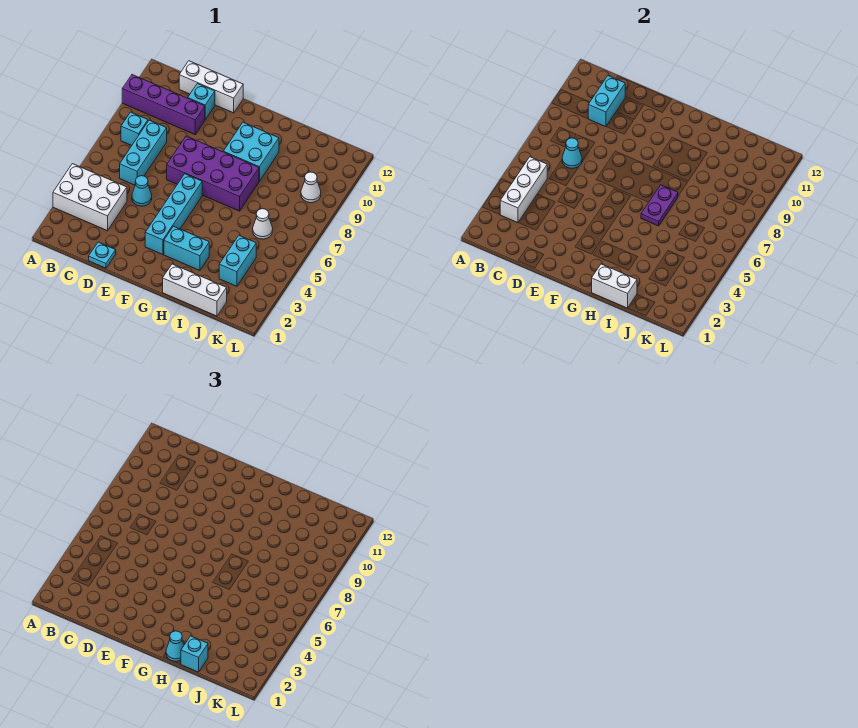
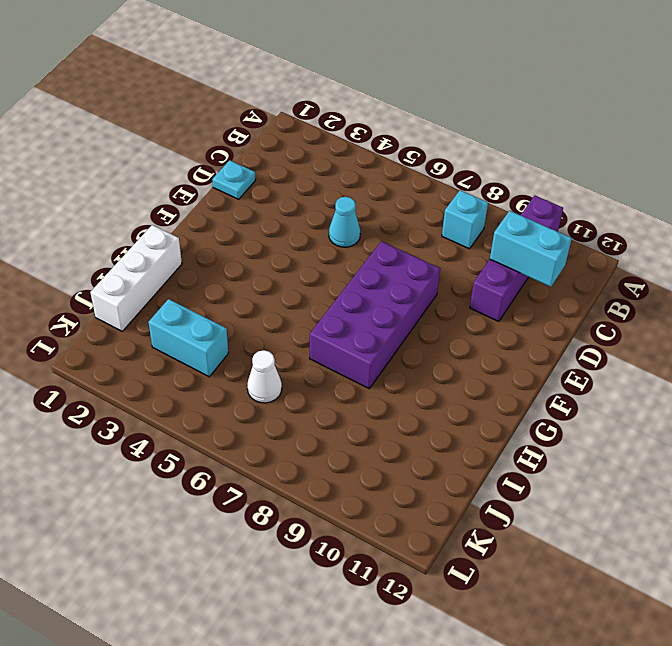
none -> white 2x3 brick [53,164,127,231]
none -> cyan 1x3 brick [120,120,167,185]
none -> white 1x3 brick [179,61,243,113]

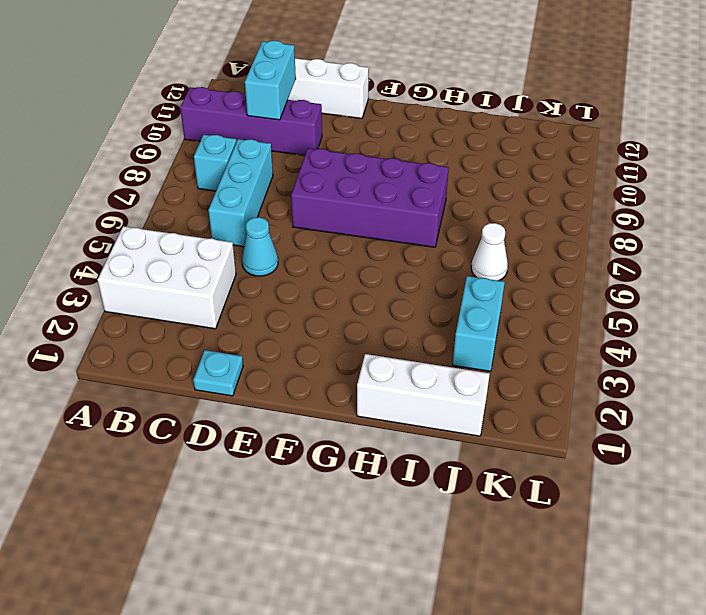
none -> cyan 1x1 brick [188,84,215,120]
none -> cyan 1x4 brick [145,174,202,255]
none -> cyan 1x2 brick [164,226,209,271]

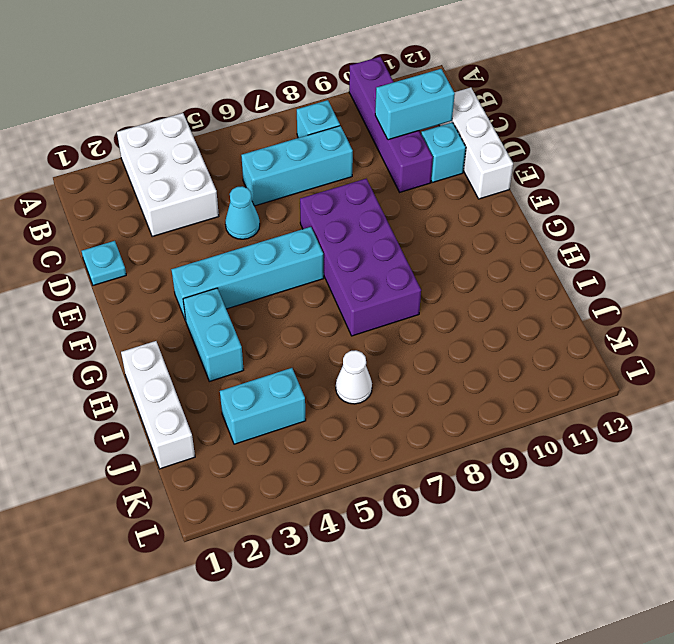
none -> cyan 2x2 brick [223,122,279,181]
none -> white 1x1 cone [301,172,321,203]
none -> white 1x3 brick [500,157,547,223]

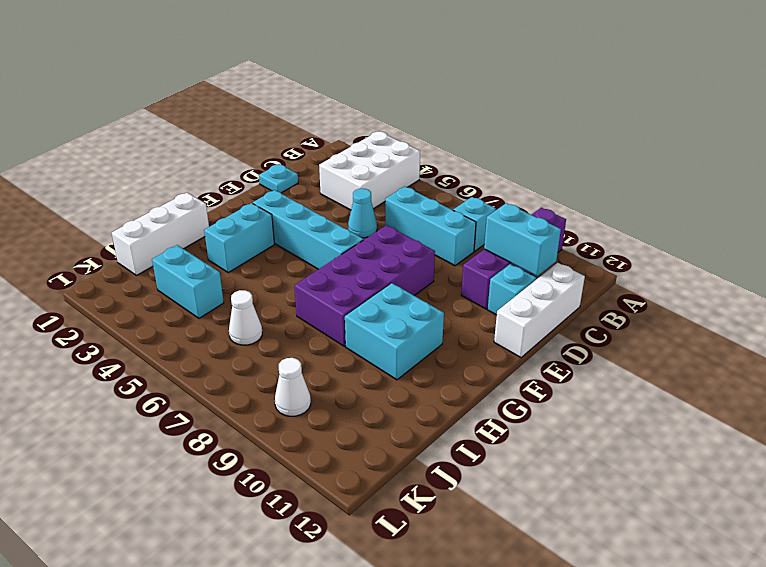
none -> white 1x3 brick [500,157,547,223]
none -> cyan 1x1 cone [562,138,582,168]
none -> white 1x2 brick [592,264,637,308]

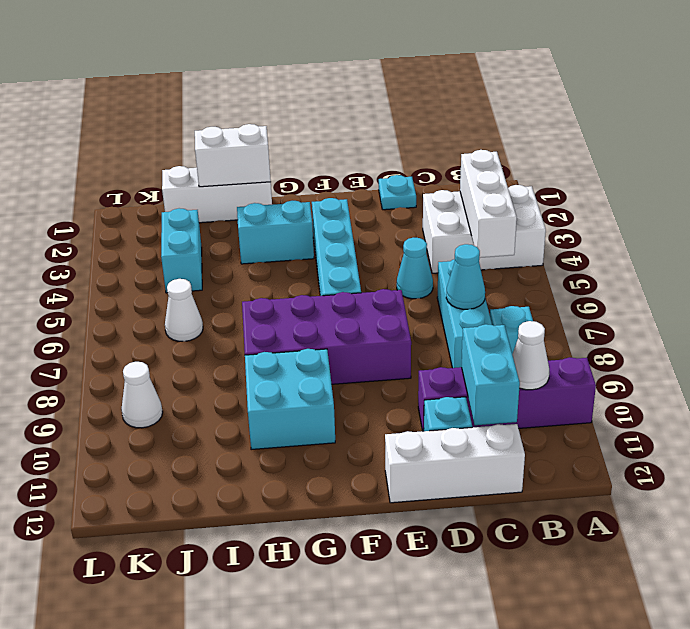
white 1x1 cone [512,321,549,390] -> none
none -> purple 1x2 plate [641,185,678,226]
none -> cyan 1x1 cone [166,631,184,662]
none -> cyan 1x1 brick [181,636,208,672]

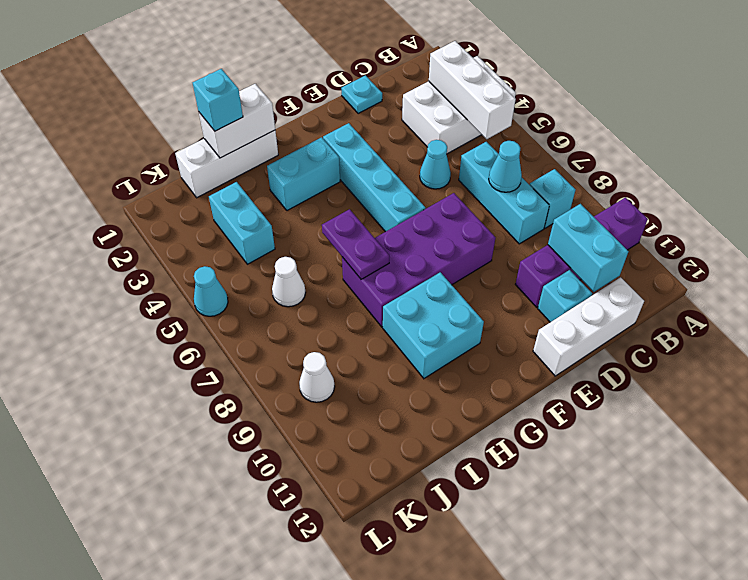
cyan 1x1 cone [194,266,228,316] -> cyan 1x1 cone moved to [166,631,184,662]

